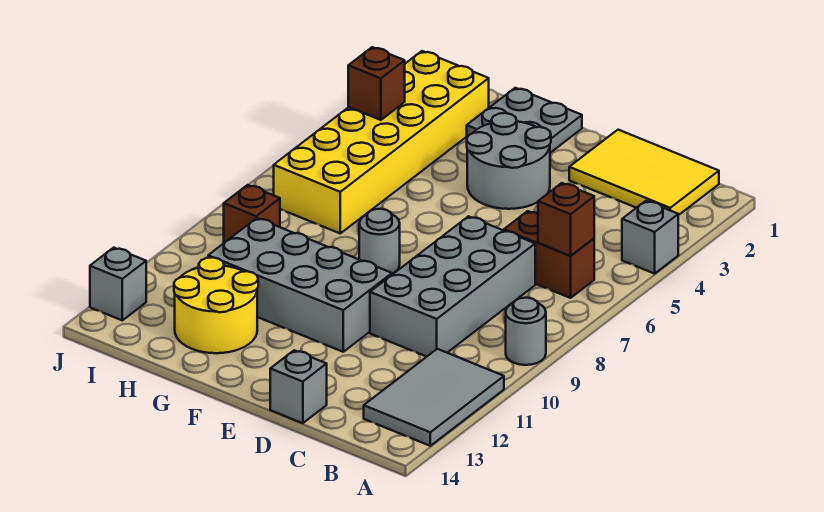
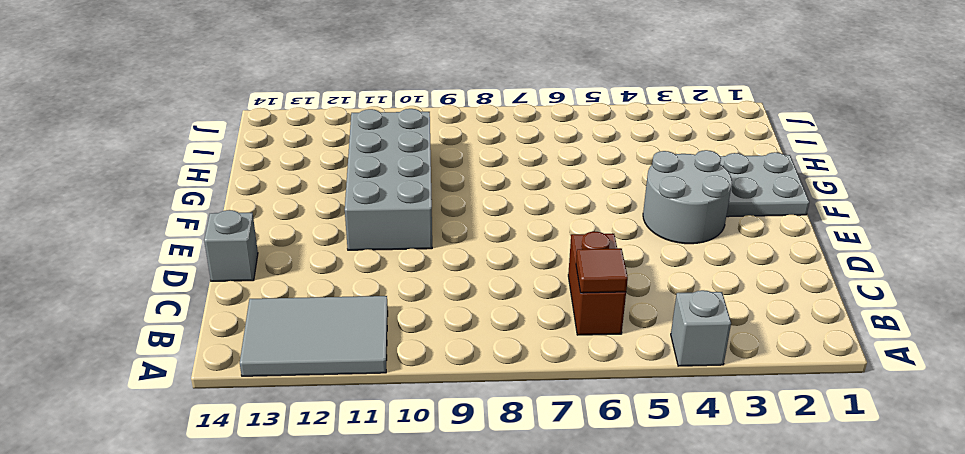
brown 1x1 tile [576,248,628,293] -> brown 1x1 brick [538,183,594,256]
none -> grey 1x1 round brick [506,298,546,365]
none -> yellow 2x3 tile [569,130,719,215]
none -> grey 2x4 brick [370,216,535,357]

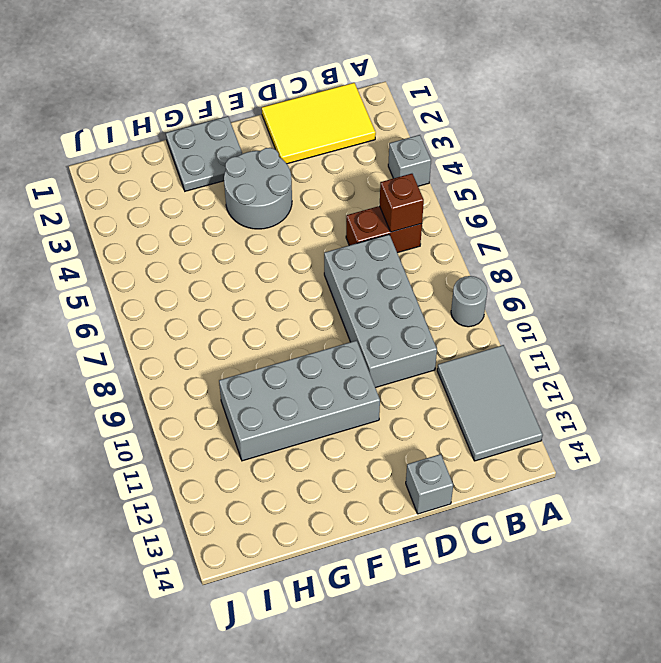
none -> grey 1x1 round brick [359,209,400,273]
none -> yellow 2x2 round brick [174,257,258,353]
none -> yellow 2x6 brick [274,51,489,233]

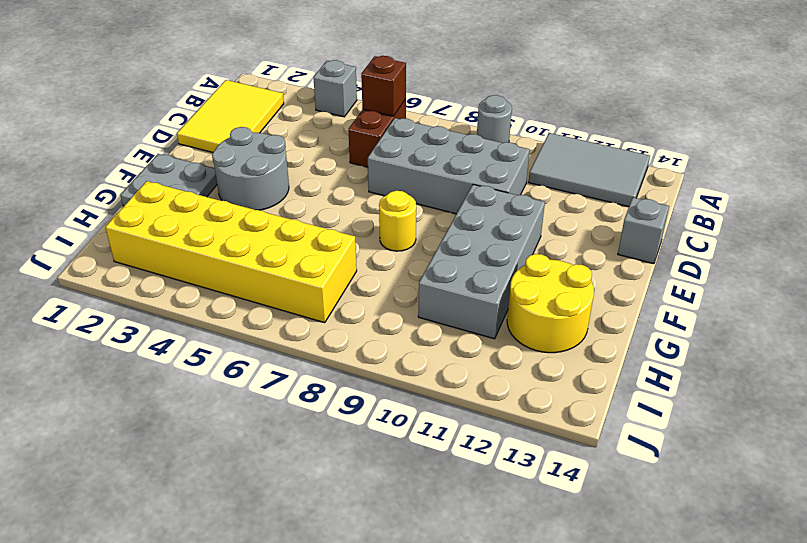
yellow 1x1 round brick [379,191,416,251] -> grey 1x1 round brick [359,209,400,273]
none -> brown 1x1 brick [224,185,280,243]
none -> grey 1x1 brick [90,248,146,320]
none -> brown 1x1 brick [348,47,405,120]

